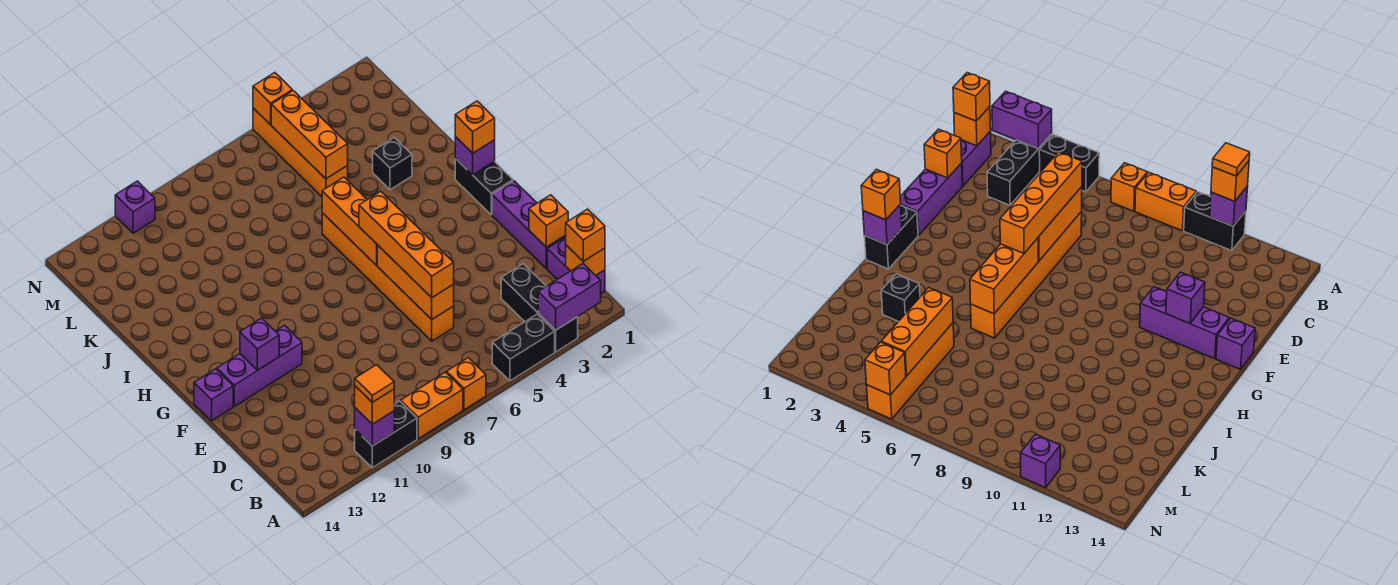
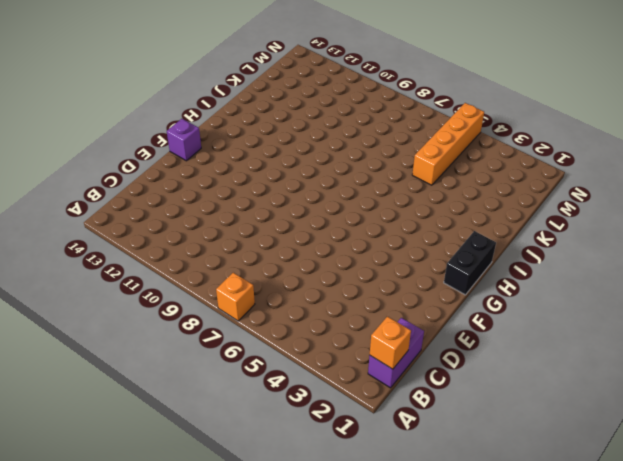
none -> black 1x3 brick [501,264,578,352]
none -> black 1x2 brick [492,314,555,381]
none -> orange 1x2 brick [401,372,463,439]

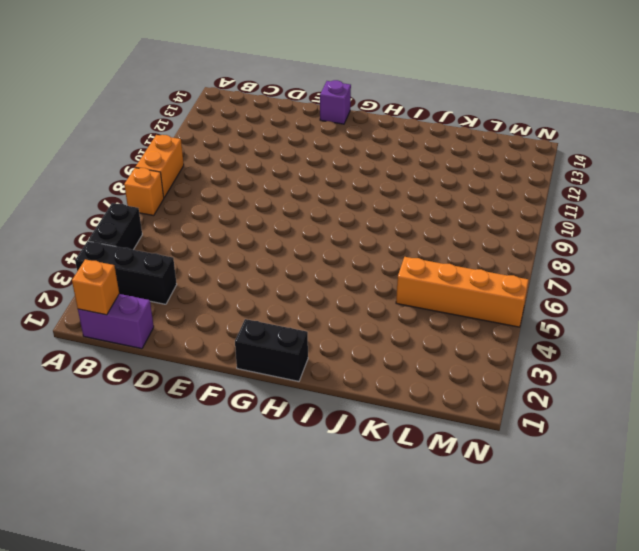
none -> black 1x2 brick [355,401,417,468]
none -> purple 1x3 brick [492,181,566,269]
none -> orange 1x6 brick [322,213,454,341]

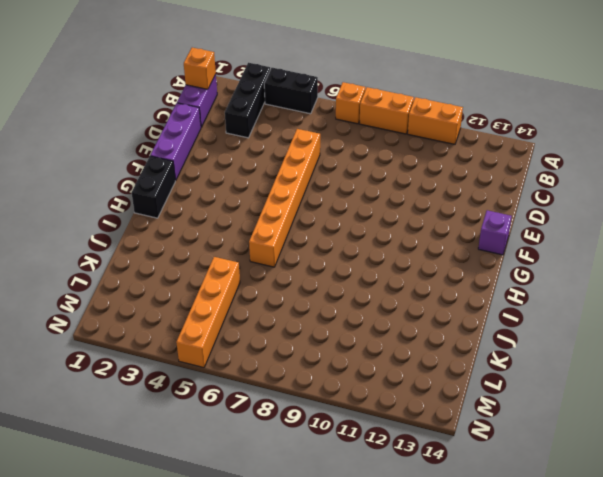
orange 1x2 brick [408,97,463,144] -> black 1x2 brick [355,401,417,468]
none -> purple 1x3 brick [217,325,302,406]
none -> black 1x1 brick [373,137,412,190]
none -> purple 1x1 brick [115,181,155,233]

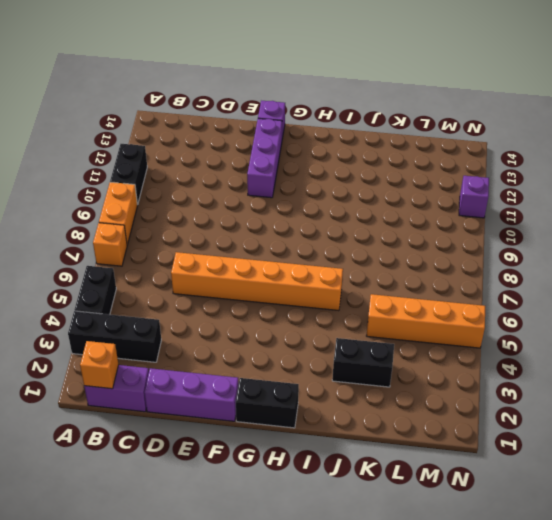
black 1x2 brick [332,338,394,387] -> black 1x1 brick [373,137,412,190]
none -> purple 1x2 brick [538,264,601,330]
none -> purple 1x1 brick [355,408,394,446]
none -> orange 1x1 brick [529,195,568,247]

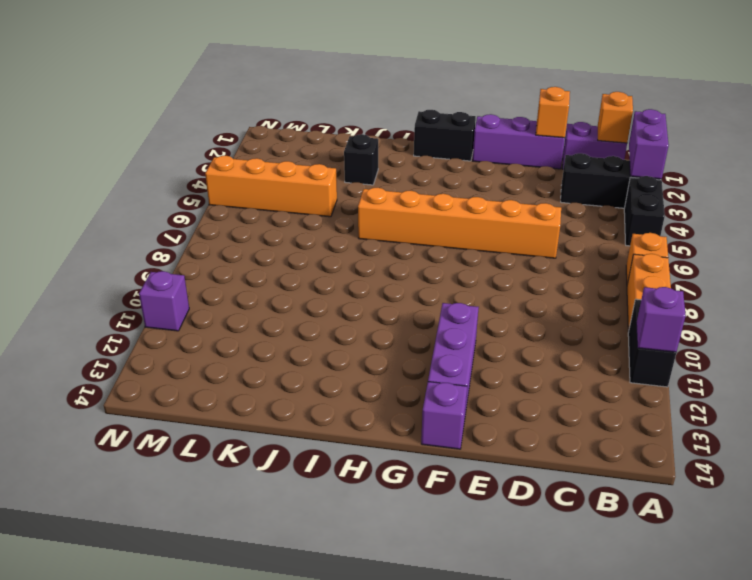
none -> orange 1x3 brick [377,245,454,319]
none -> purple 1x1 brick [240,318,279,370]
none -> orange 1x3 brick [322,177,377,266]

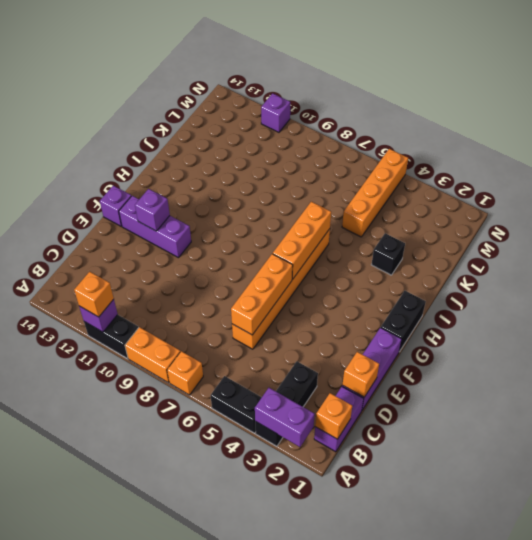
none -> purple 1x1 brick [455,137,495,175]
none -> orange 1x3 brick [271,91,348,179]
none -> orange 1x1 brick [253,73,292,125]

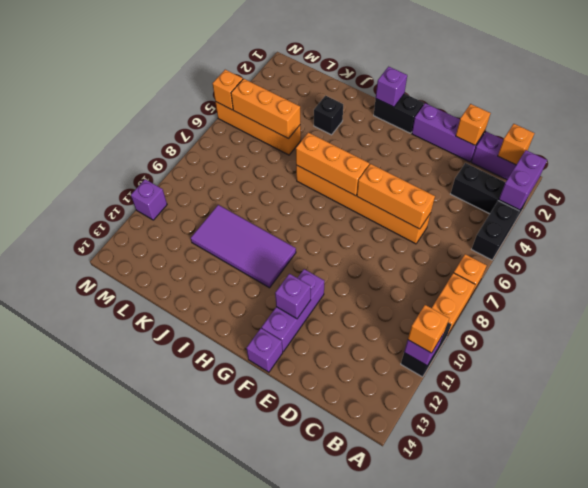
purple 2x4 tile [191,205,296,288] -> none
none -> orange 1x1 brick [566,209,605,261]
none -> orange 1x4 brick [359,191,454,298]
none -> orange 1x1 brick [455,101,495,153]

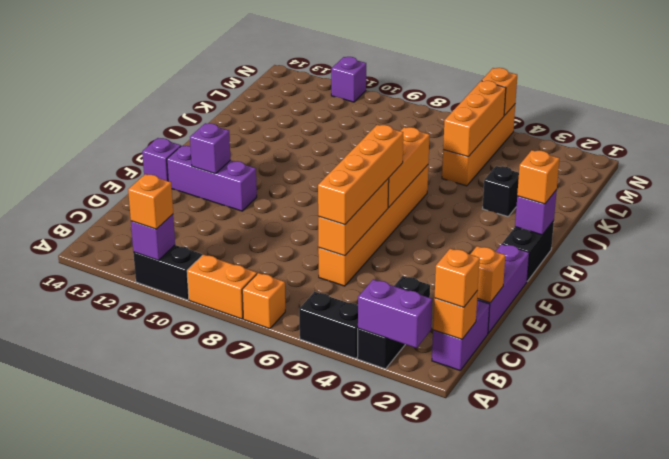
none -> orange 1x1 tile [355,365,394,402]

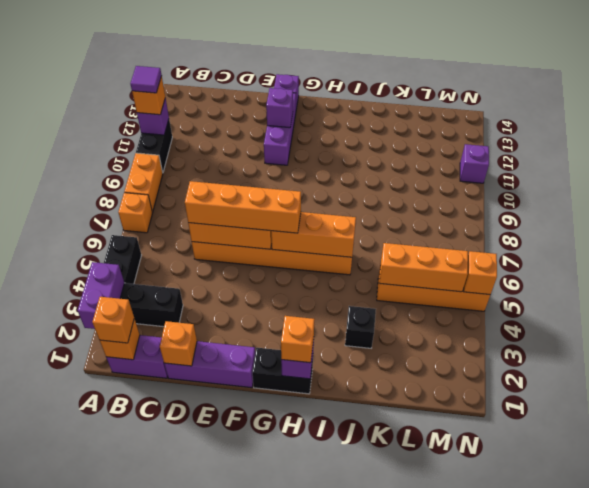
purple 1x1 tile [130,66,162,93] -> orange 1x1 tile [355,365,394,402]

